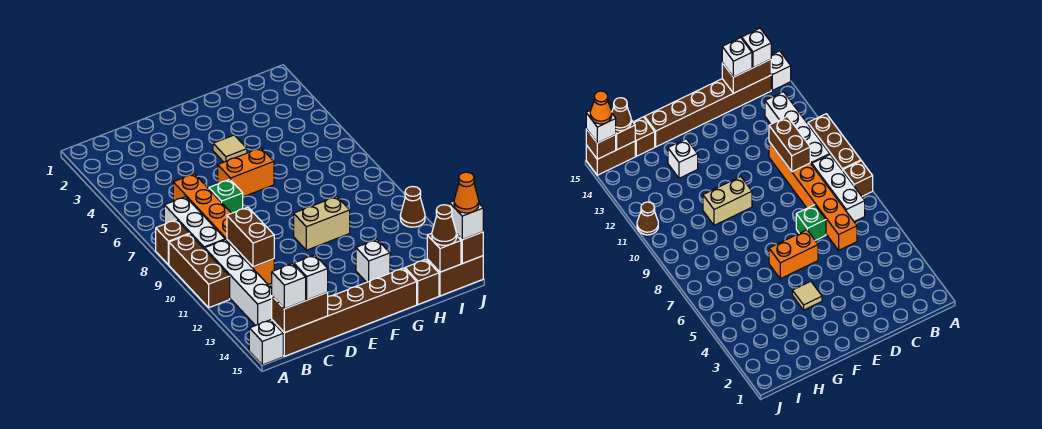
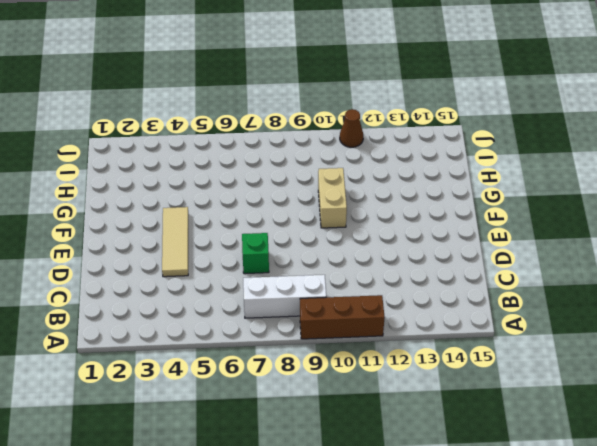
tan 1x3 tile [162,207,188,277] -> tan 1x1 tile [213,135,247,162]
none -> brown 1x1 brick [156,220,190,265]
none -> white 1x1 brick [249,320,283,365]
none -> white 1x4 brick [205,240,272,326]

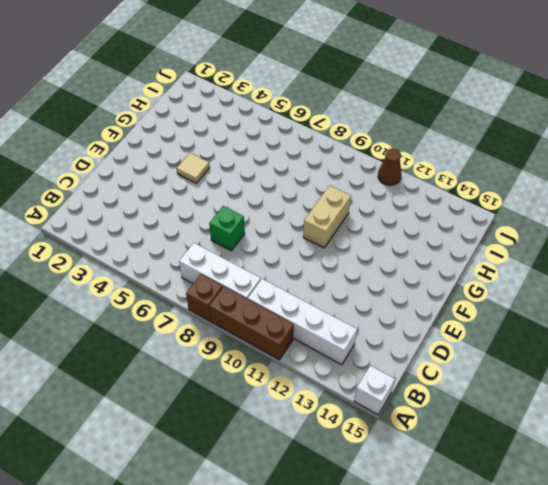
none -> brown 1x6 brick [272,268,417,356]
none -> orange 1x6 brick [173,174,274,285]
none -> orange 1x2 brick [218,148,274,197]

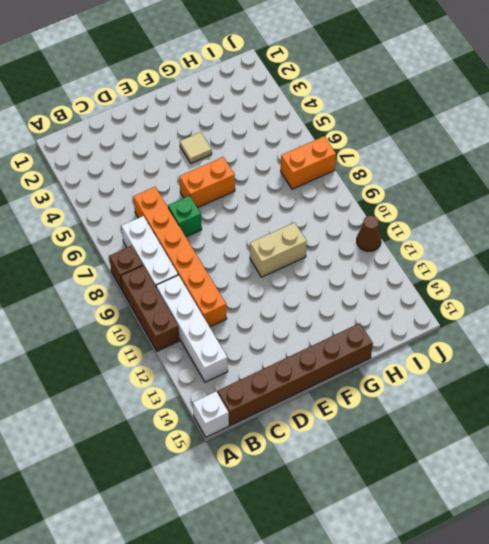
orange 1x2 brick [281,136,336,189] -> none
none -> white 1x1 brick [356,240,390,282]
none -> brown 1x1 brick [405,260,439,304]
none -> brown 1x2 brick [427,256,483,296]

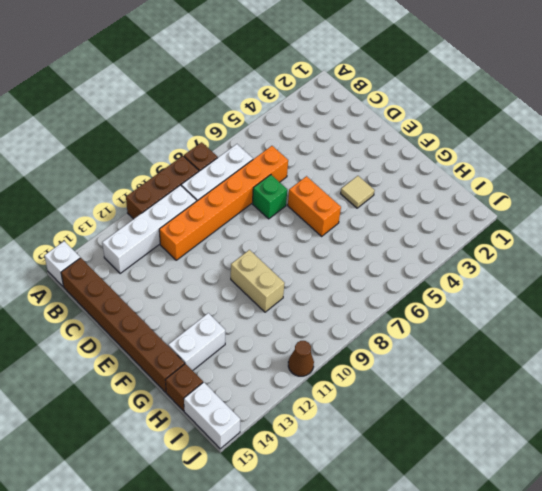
white 1x2 brick [168,313,225,371] -> white 1x1 brick [356,240,390,282]
white 1x2 brick [184,382,240,449] -> brown 1x2 brick [427,256,483,296]
none -> brown 1x2 brick [272,292,328,333]
none -> brown 1x2 brick [227,207,274,267]
none -> brown 1x1 brick [427,233,461,272]

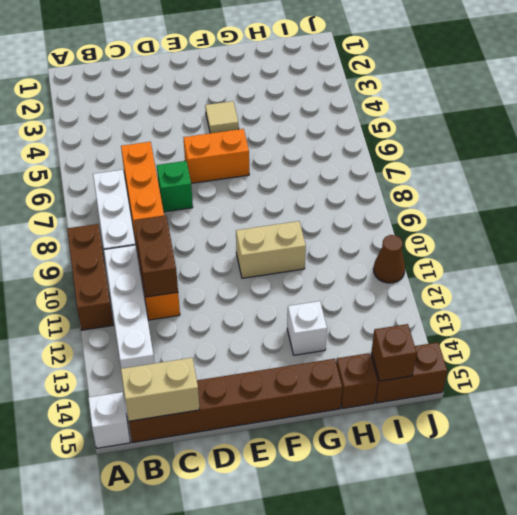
tan 1x2 brick [121,358,200,421] -> brown 1x2 brick [272,292,328,333]
none -> brown 1x1 brick [156,220,190,265]
none -> brown 1x1 brick [456,232,483,264]
none -> white 1x1 brick [272,264,306,309]

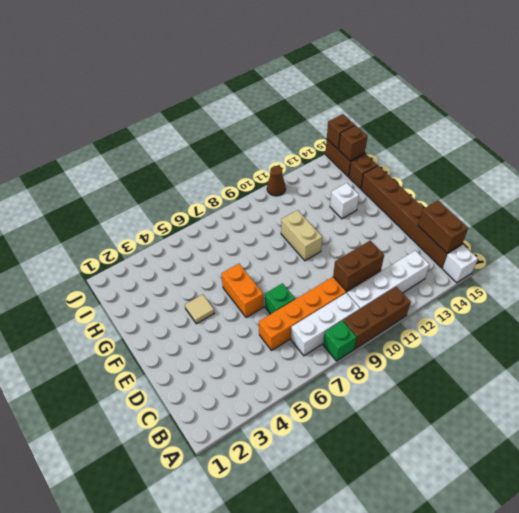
green 1x1 brick [323,321,356,361] -> brown 1x1 brick [156,220,190,265]
none -> white 1x1 brick [272,264,306,309]
none -> white 1x1 brick [294,255,328,300]
none -> brown 1x1 cone [432,205,456,245]

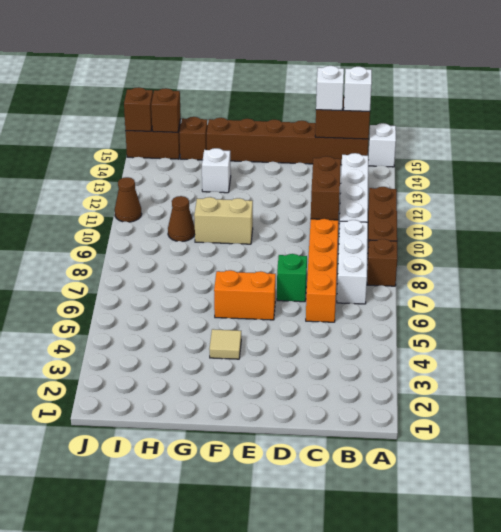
brown 1x1 cone [168,196,195,242] -> brown 1x1 cone moved to [432,205,456,245]
none -> white 1x1 brick [449,201,483,240]
none -> orange 1x1 cone [454,172,479,213]

